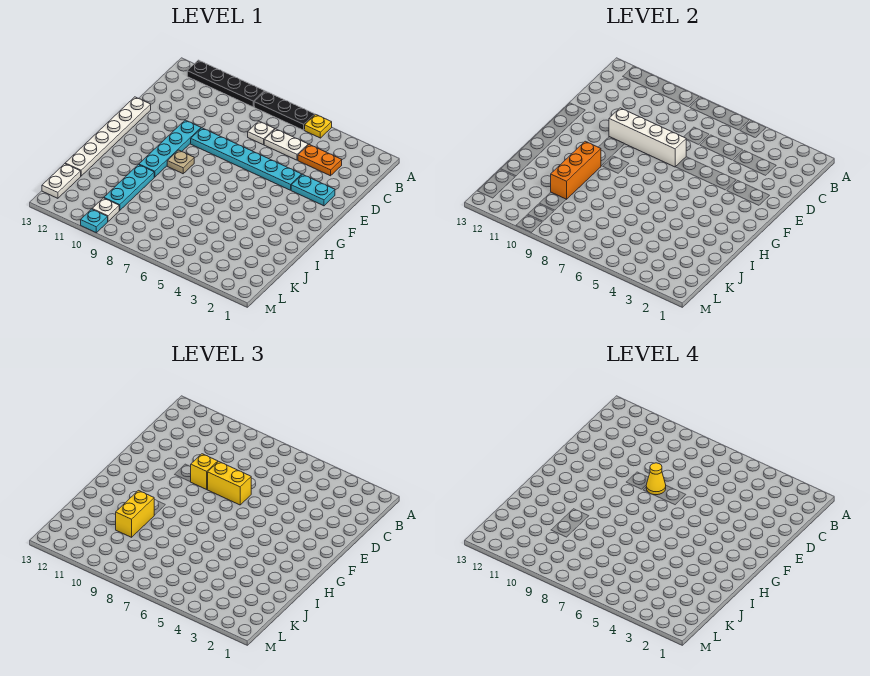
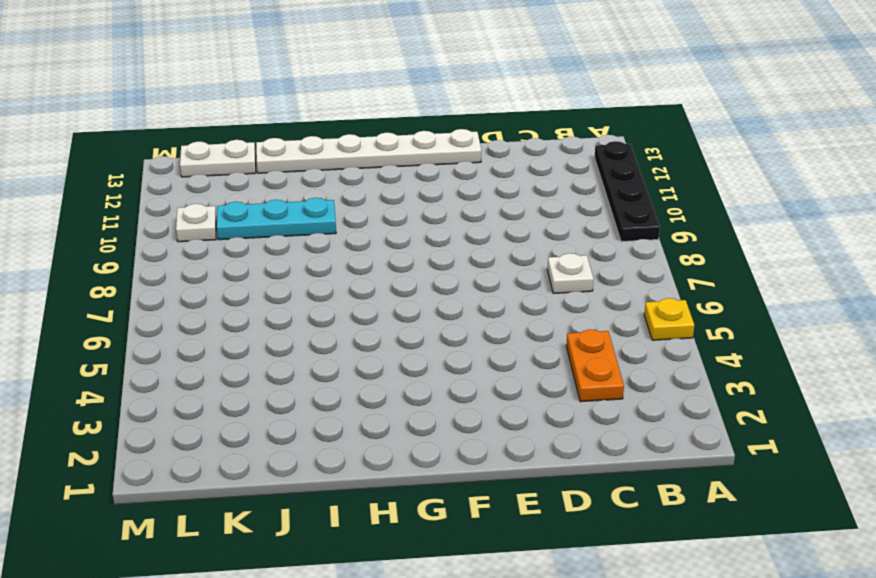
none -> black 1x3 plate [254,91,315,130]
none -> white 1x2 plate [264,129,308,160]
none -> cyan 1x2 plate [291,174,335,206]

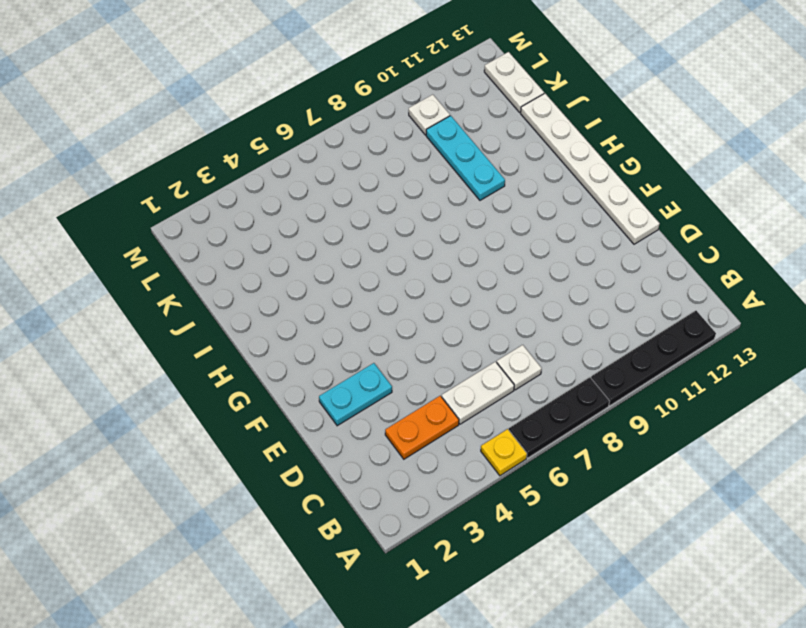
none -> cyan 1x6 plate [191,128,302,190]
none -> cyan 1x4 plate [139,120,201,177]
none -> tan 1x1 plate [167,150,194,174]

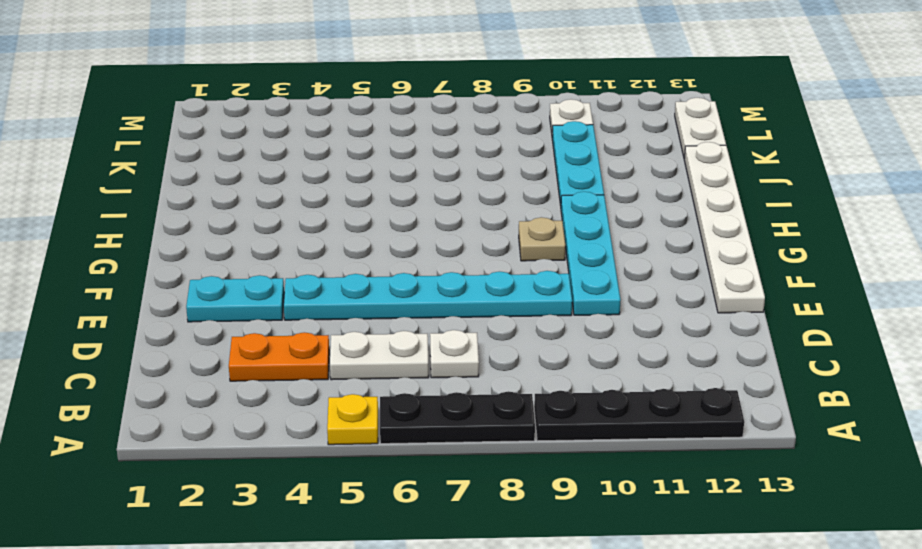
none -> cyan 1x1 plate [81,209,108,233]
none -> white 1x4 brick [609,108,686,167]
none -> orange 1x3 brick [551,141,601,199]

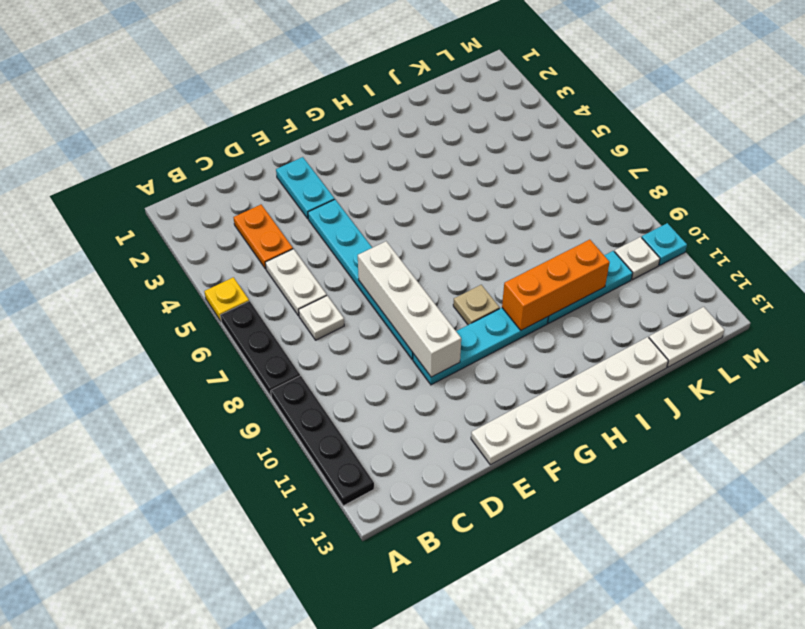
none -> yellow 1x2 brick [208,461,251,505]
none -> yellow 1x1 brick [191,454,218,489]
none -> yellow 1x2 brick [116,490,154,537]

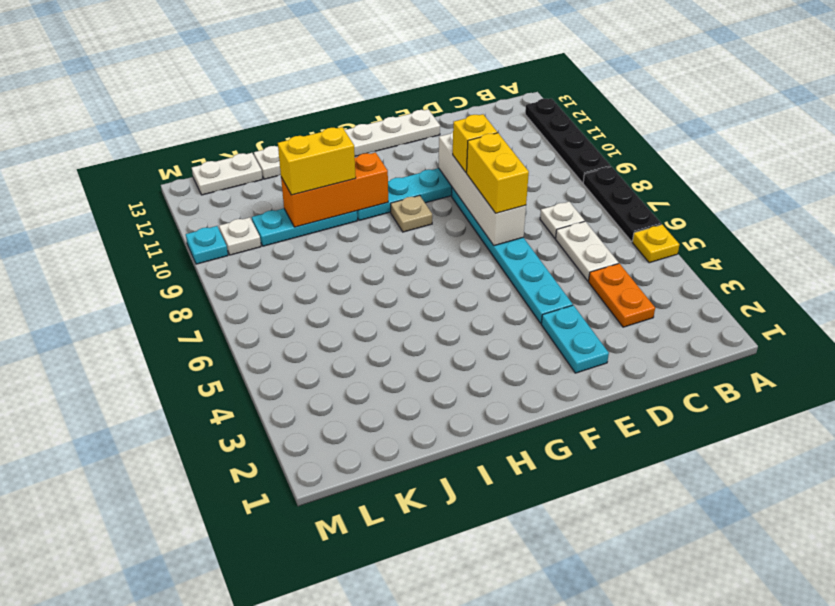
none -> yellow 1x1 cone [646,463,666,495]

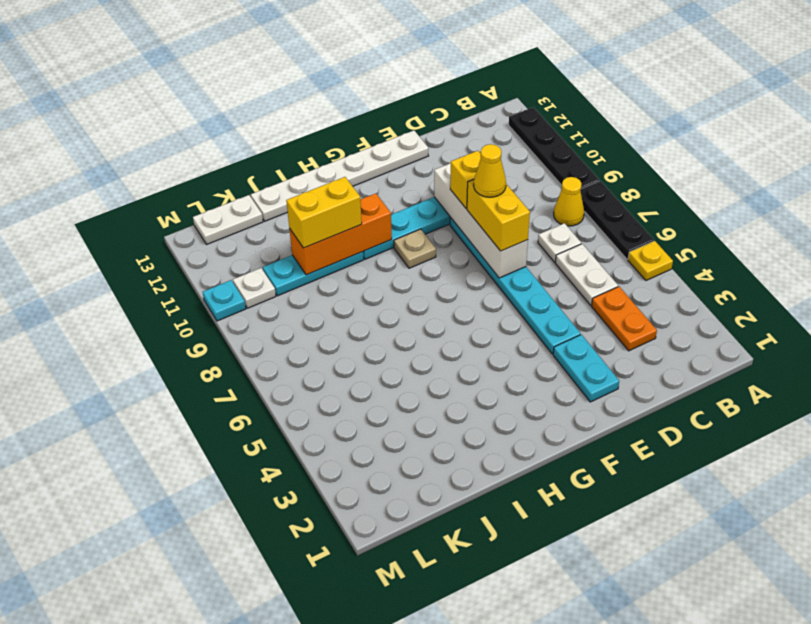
yellow 1x1 cone [554,177,584,226] -> none

